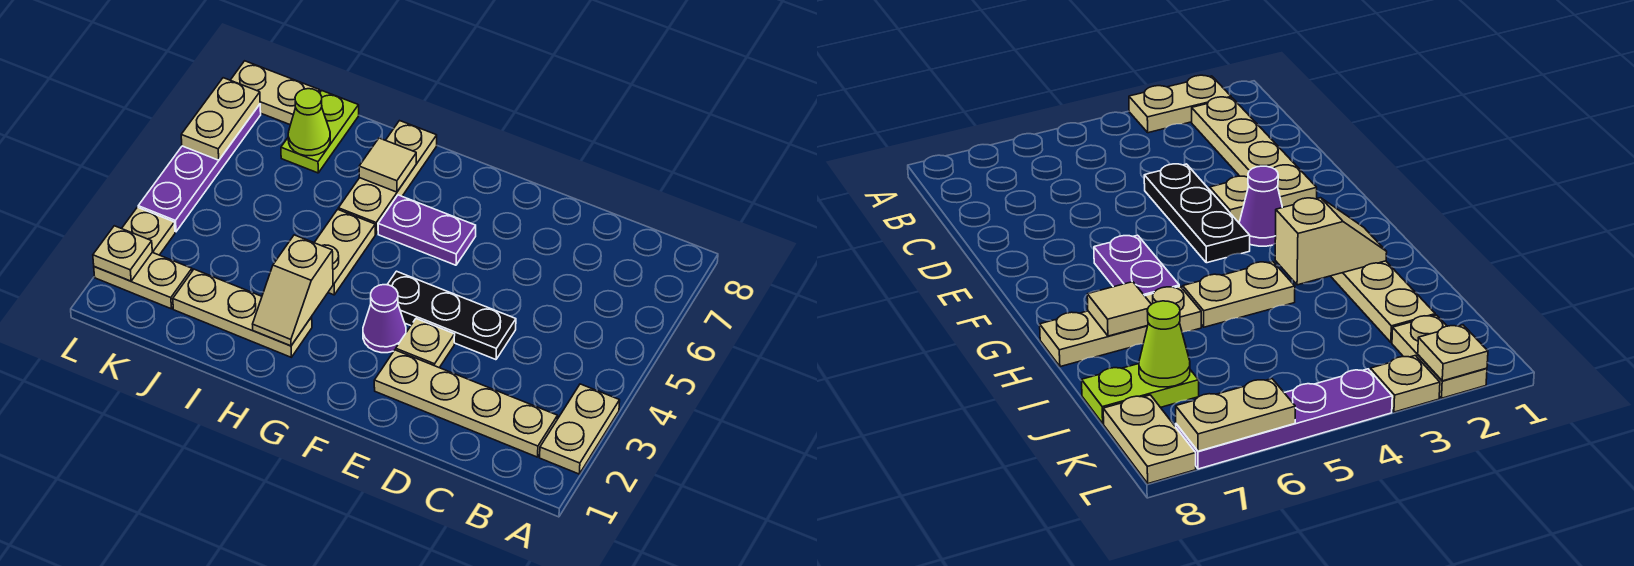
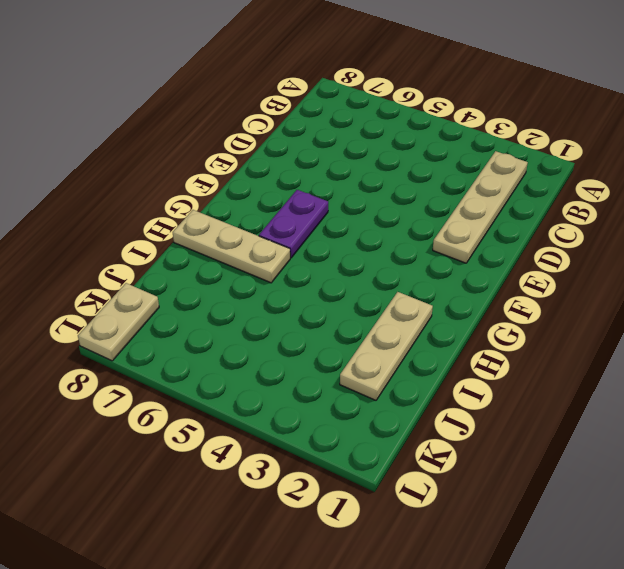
none -> tan 1x2 plate [540,384,620,474]
none -> black 1x3 plate [387,271,516,360]
none -> tan 1x1 plate [396,319,455,368]

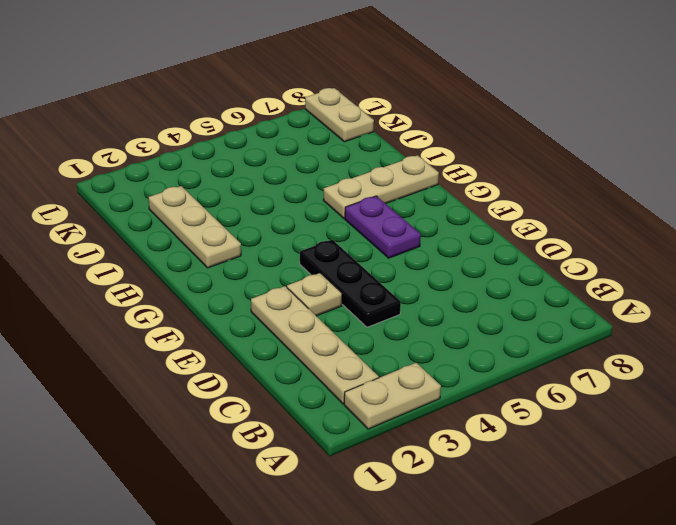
none -> purple 1x1 cone [363,285,406,353]
none -> tan 1x2 plate [314,209,375,295]
none -> lime 1x2 plate [281,91,359,173]

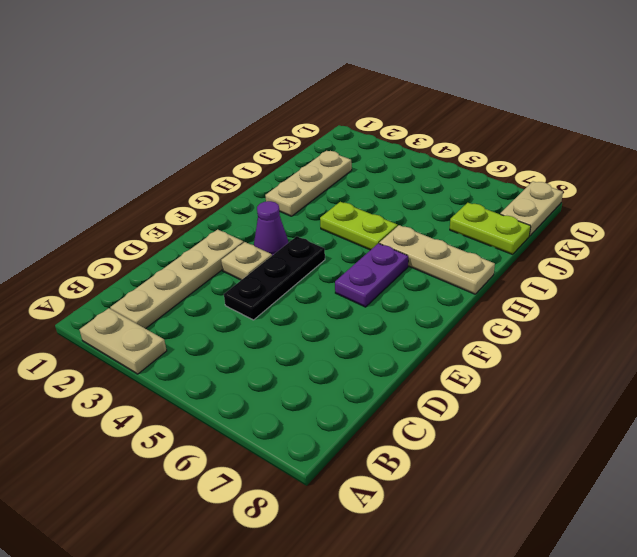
lime 1x2 plate [320,202,398,250] -> tan 1x2 plate [314,209,375,295]
none -> tan 1x2 plate [94,252,192,309]
none -> tan 1x1 plate [122,207,175,255]
none -> purple 1x4 plate [138,104,261,232]

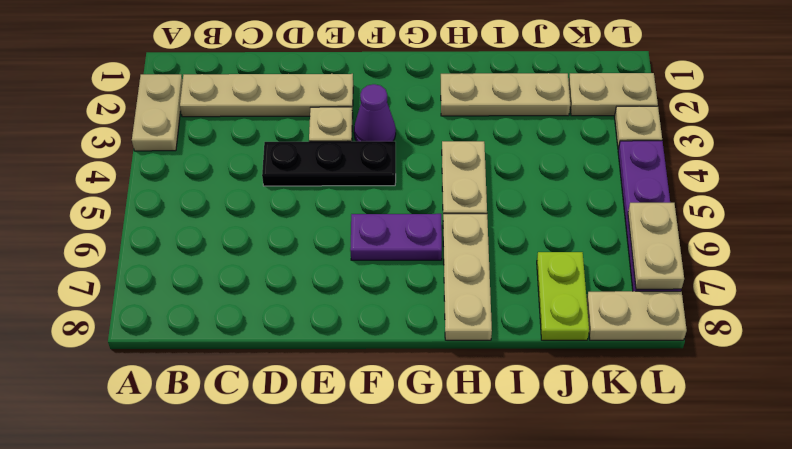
none -> tan 1x2 slope [253,235,333,346]
none -> tan 1x1 tile [359,138,416,192]
none -> lime 1x1 cone [288,89,330,156]

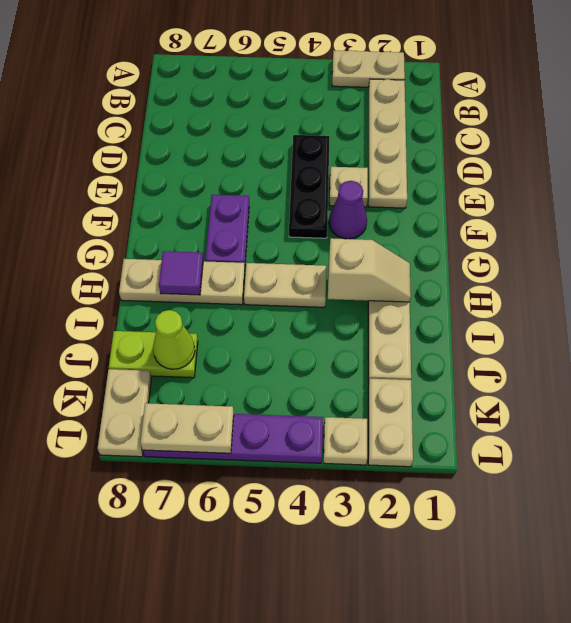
purple 1x1 tile [159,251,203,295] -> tan 1x1 tile [359,138,416,192]
none -> tan 1x1 plate [93,226,152,281]

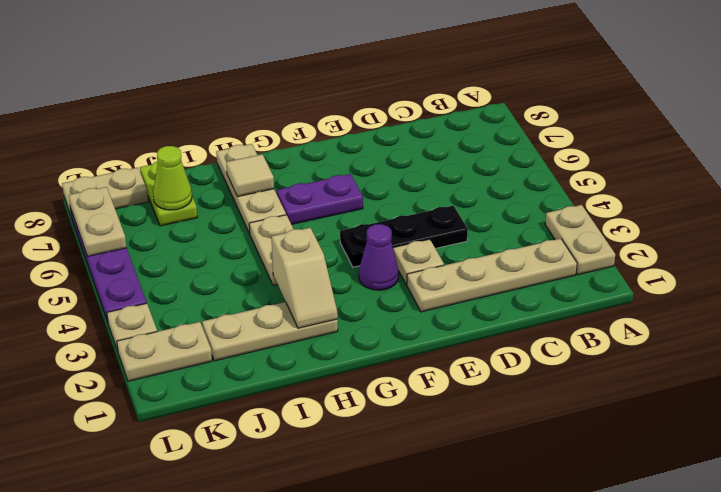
none -> tan 1x1 plate [93,226,152,281]

